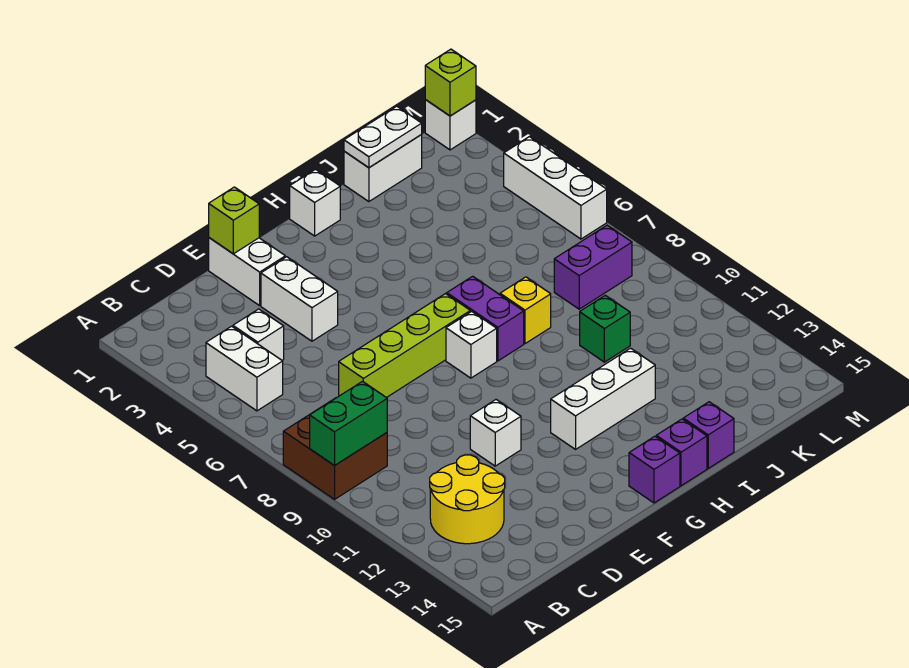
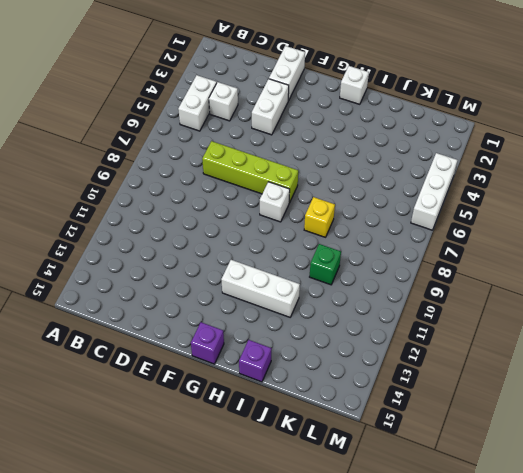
none -> brown 2x2 brick [283,398,387,499]
none -> yellow 2x2 round brick [430,455,505,544]
none -> white 1x1 brick [470,400,521,466]

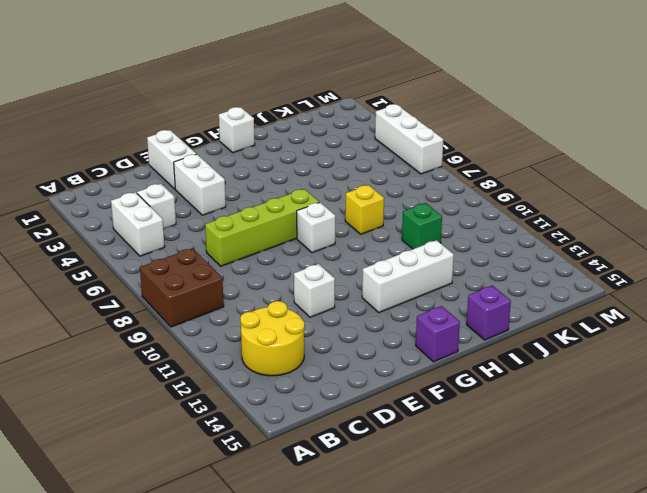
none -> purple 1x2 brick [447,276,524,361]
none -> purple 1x1 brick [656,419,707,486]
none -> white 1x2 brick [344,135,422,202]

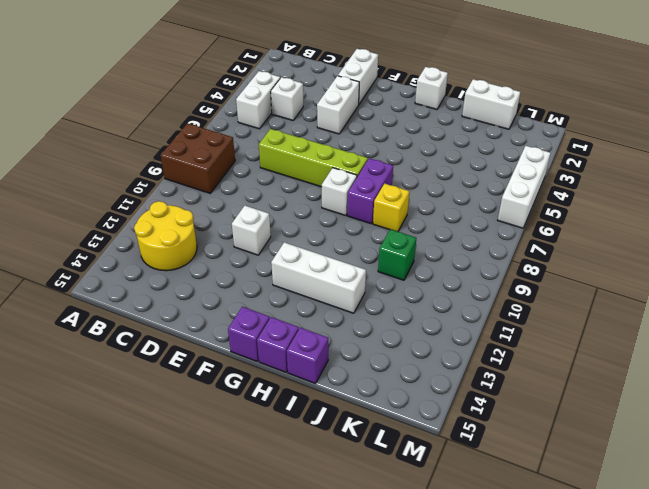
none -> purple 1x2 brick [554,225,632,309]
none -> white 1x1 brick [425,100,476,150]
none -> green 1x2 brick [310,382,387,466]

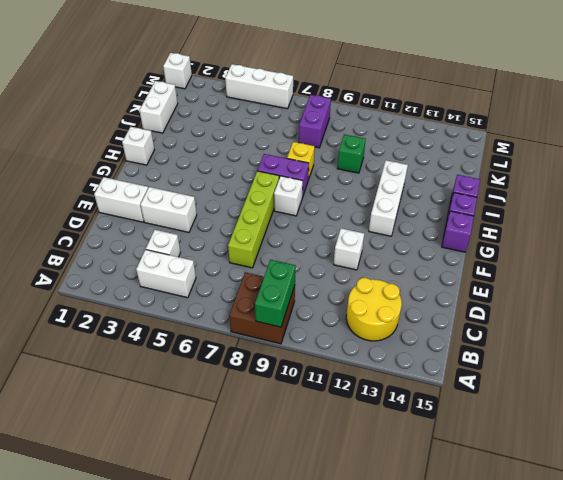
none -> lime 1x1 brick [209,187,259,254]
none -> white 1x2 plate [344,106,422,168]
none -> lime 1x1 brick [425,49,476,116]

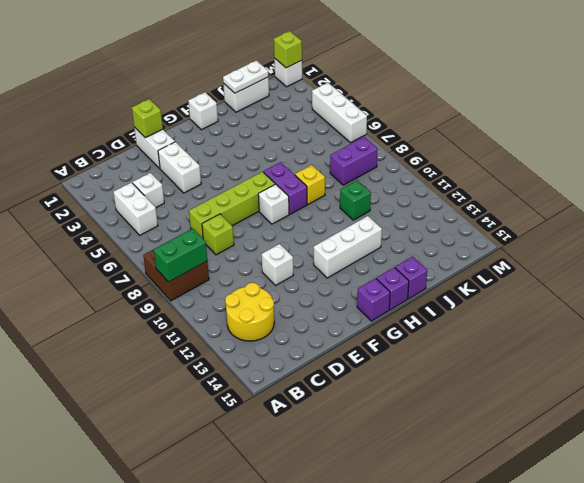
lime 1x1 brick [202,214,234,255] -> none

